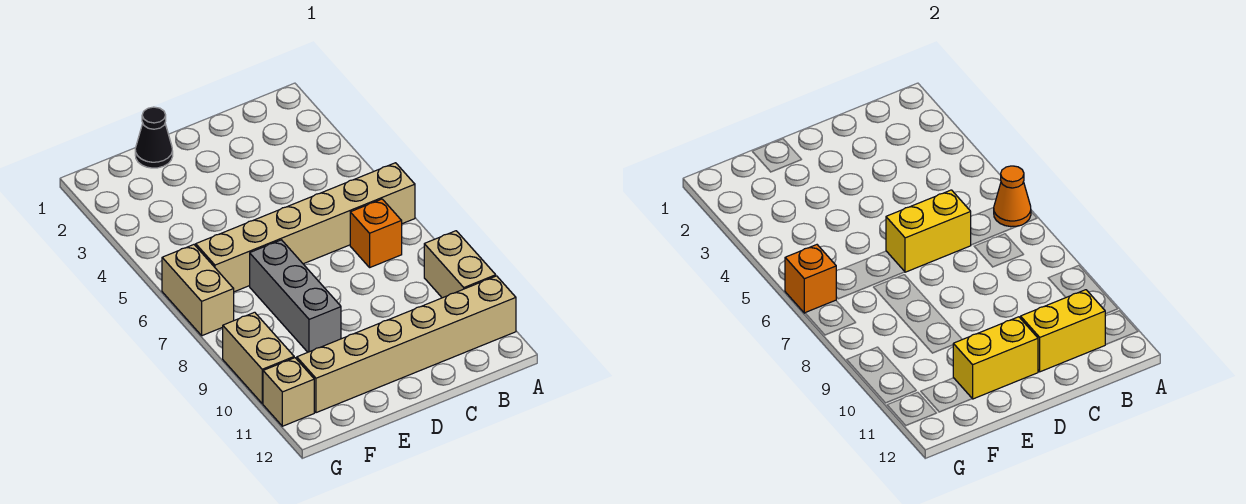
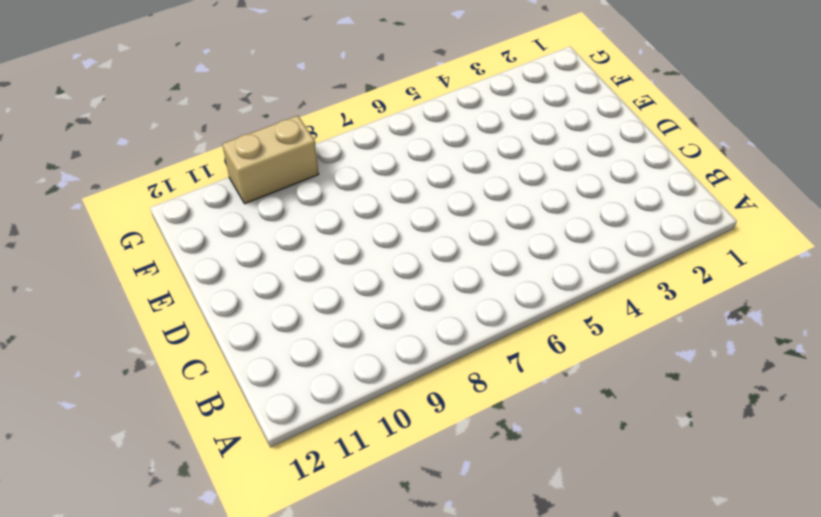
none -> tan 1x6 brick [196,163,415,292]
none -> tan 1x2 brick [424,231,496,298]
none -> tan 1x6 brick [297,276,516,413]

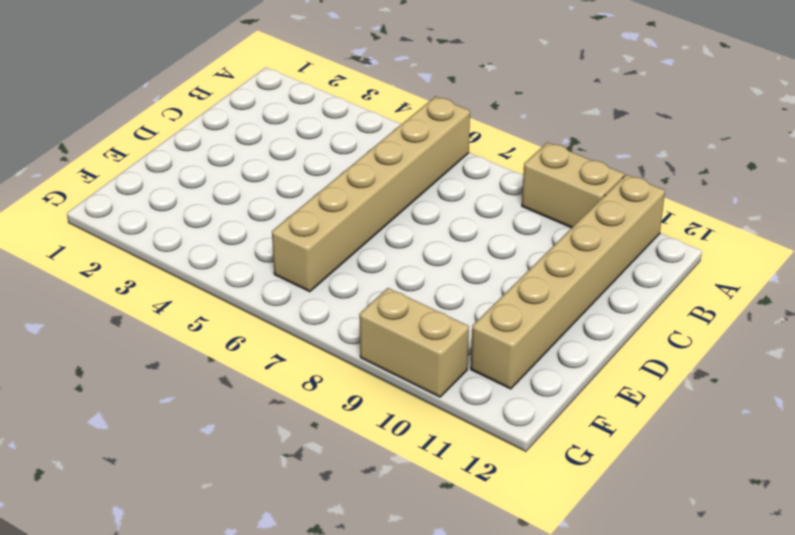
none -> orange 1x1 brick [350,199,402,267]
none -> black 1x1 cone [135,107,173,168]
none -> grey 1x3 brick [250,240,341,352]

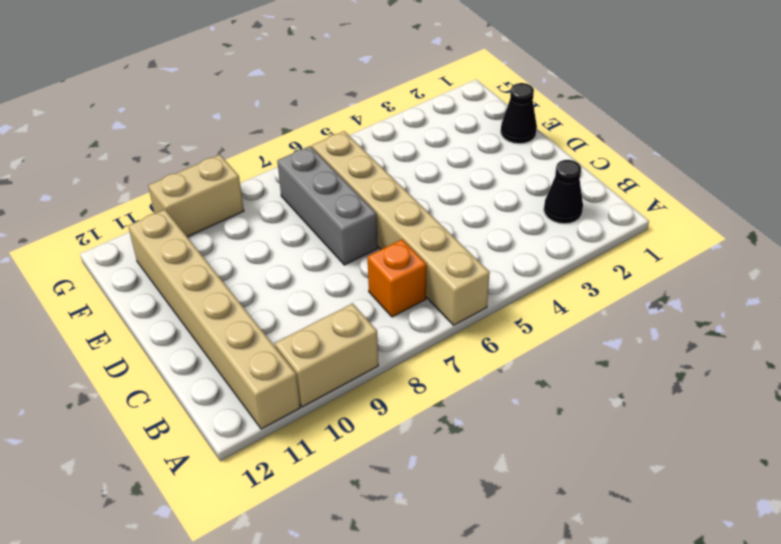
black 1x1 cone [544,160,583,224] -> none
grey 1x3 brick [277,146,378,265] -> grey 1x3 brick turned to [250,240,341,352]
none -> tan 1x2 brick [162,245,234,336]
none -> tan 1x1 brick [263,358,314,426]
none -> orange 1x1 cone [994,166,1031,227]

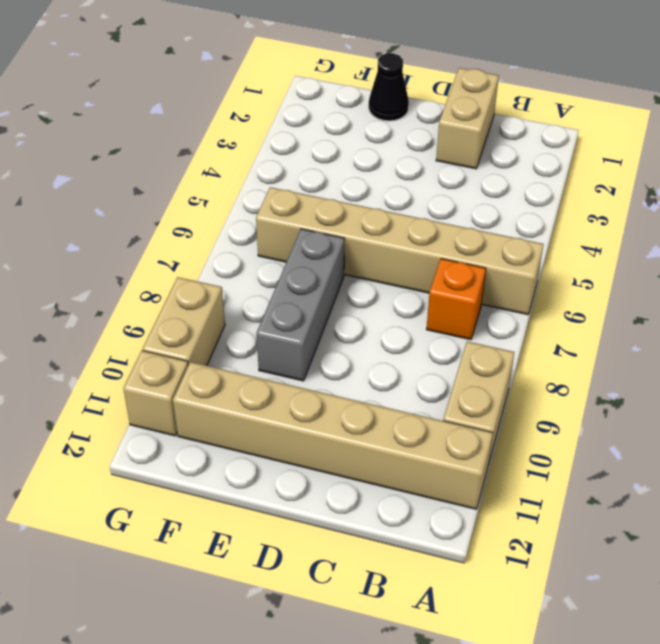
tan 1x2 brick [436,68,499,169] -> tan 1x2 brick moved to [162,245,234,336]
none -> orange 1x1 cone [994,166,1031,227]
none -> yellow 1x2 brick [1021,290,1105,372]
none -> yellow 1x2 brick [886,190,971,272]

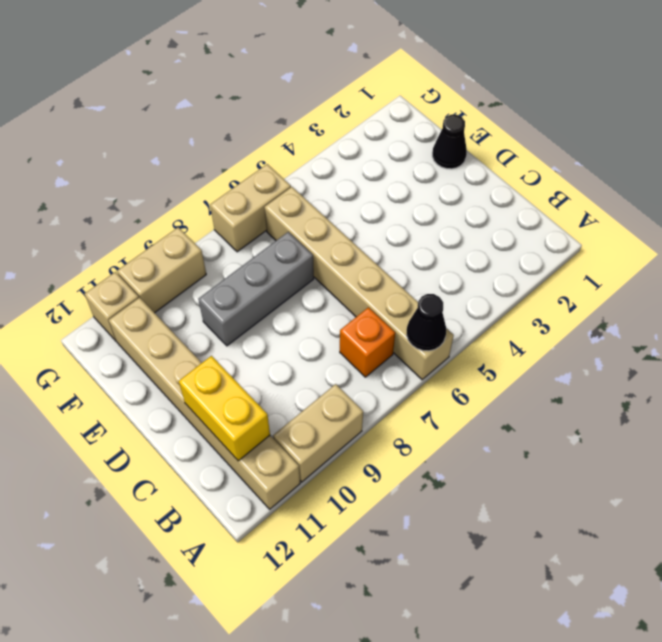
black 1x1 cone [407,294,446,351] -> orange 1x1 cone [994,166,1031,227]
none -> yellow 1x2 brick [886,190,971,272]
none -> yellow 1x2 brick [953,317,1038,399]
none -> orange 1x1 brick [785,245,836,313]

